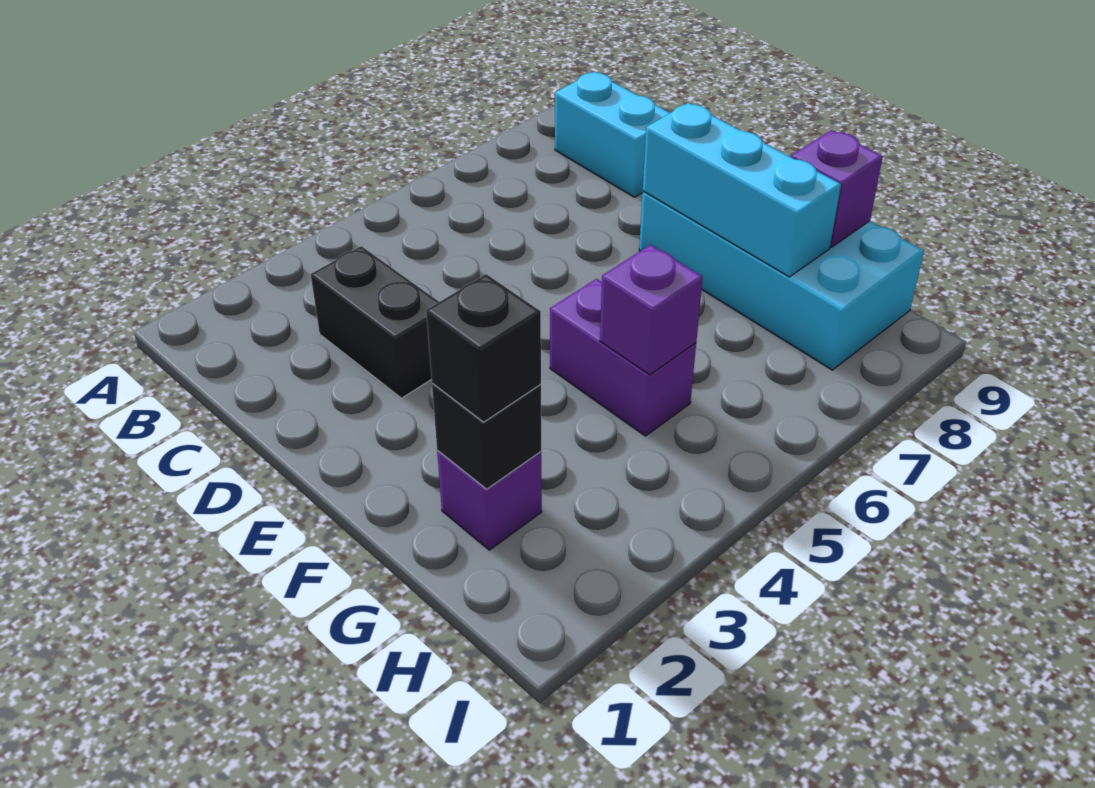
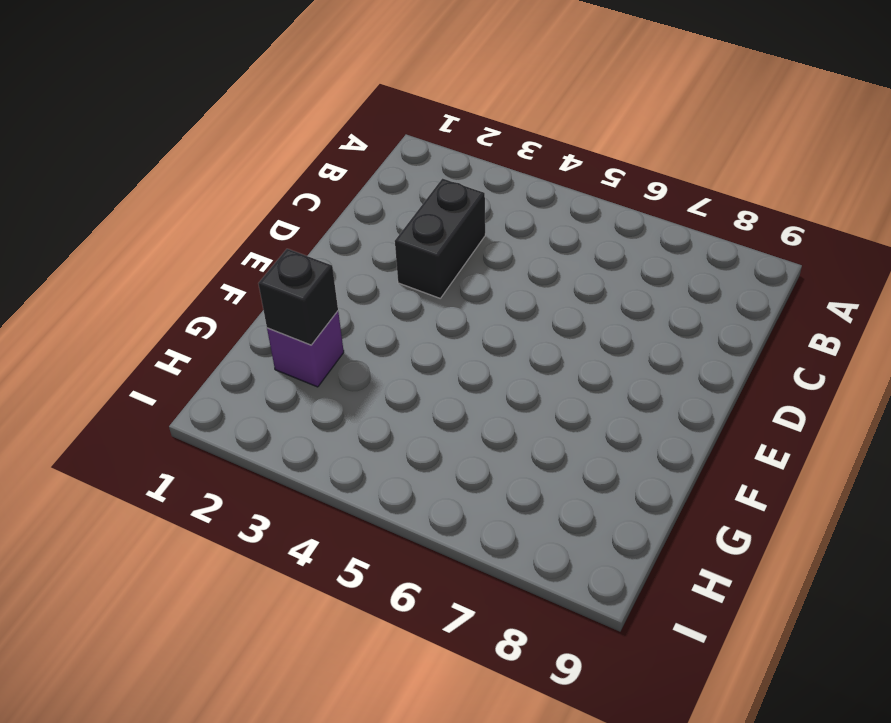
none -> cyan 1x2 brick [555,72,670,197]
none -> cyan 2x4 brick [639,191,924,370]

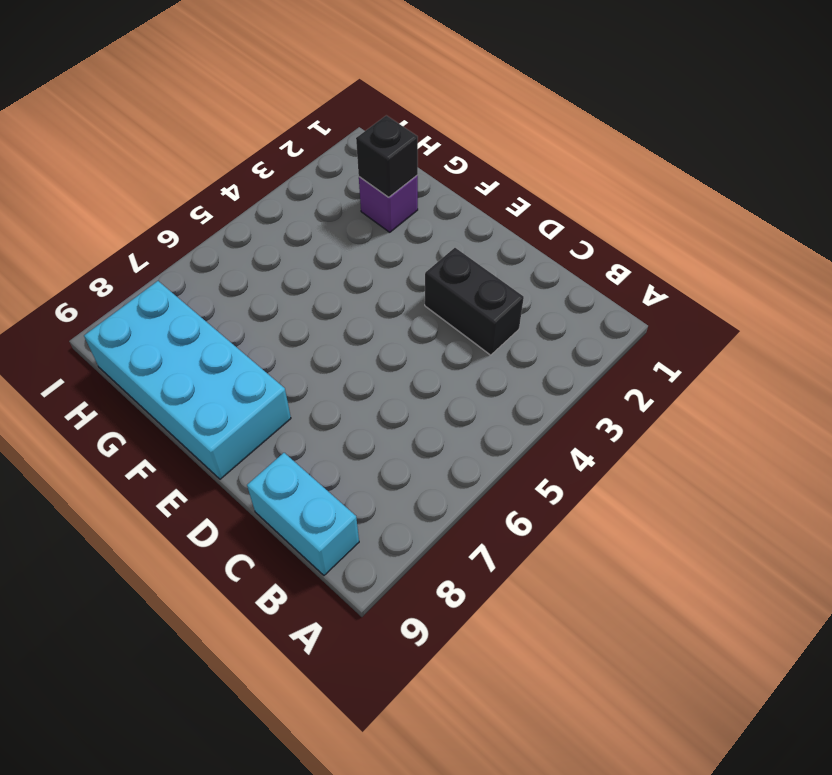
none -> purple 1x2 brick [550,279,696,436]
none -> cyan 1x3 brick [643,103,841,277]

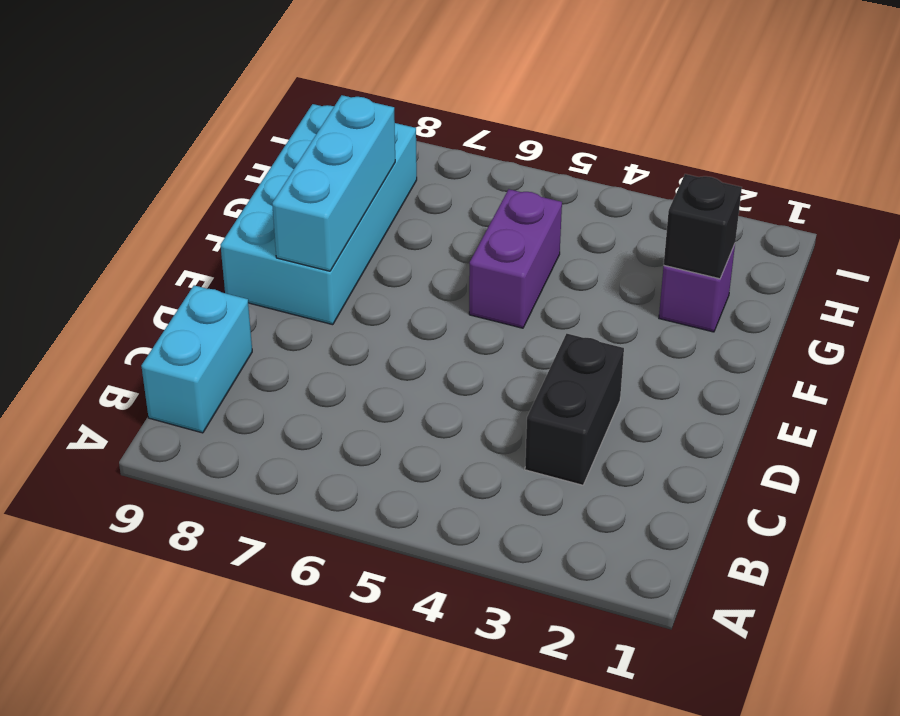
none -> purple 1x1 brick [600,245,703,375]
none -> purple 1x1 brick [791,130,883,247]

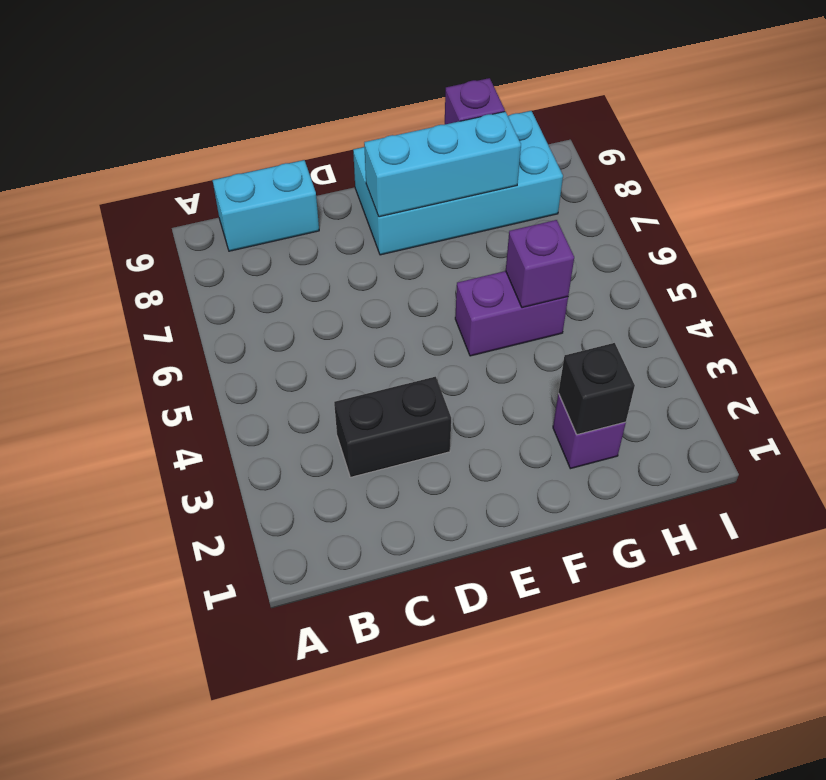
none -> black 1x1 brick [426,274,541,422]

